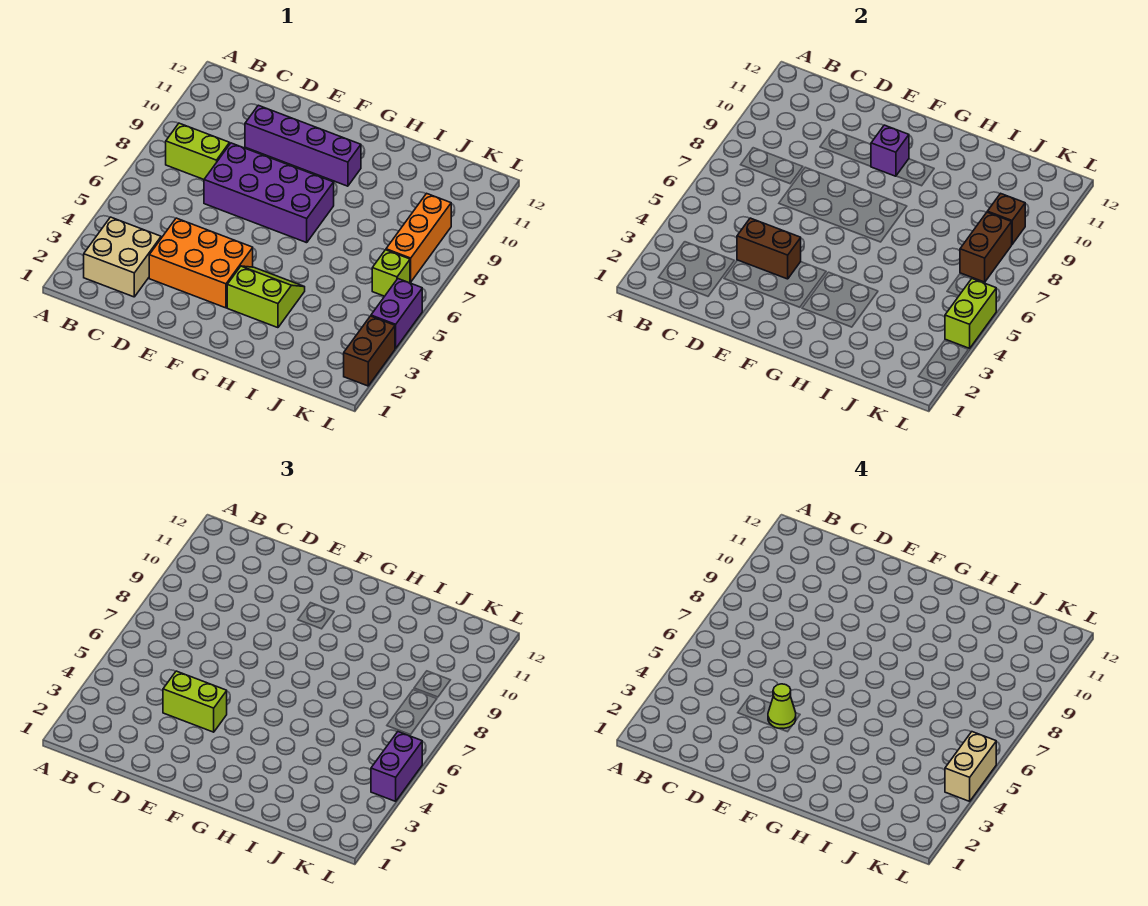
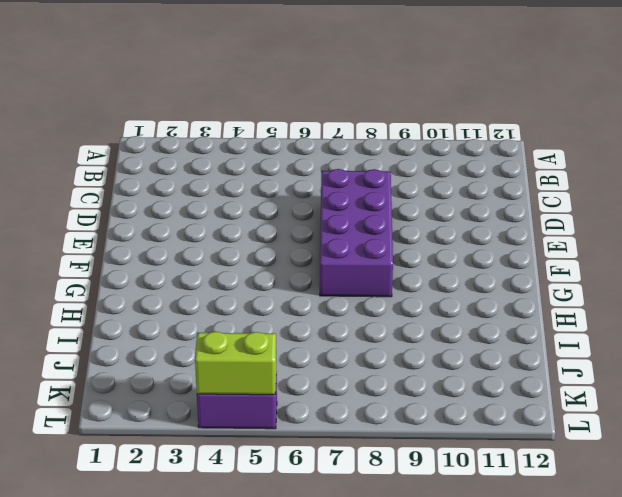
none -> tan 2x2 brick [84,217,161,297]
none -> lime 1x2 brick [166,123,230,179]
none -> orange 2x3 brick [149,218,253,308]

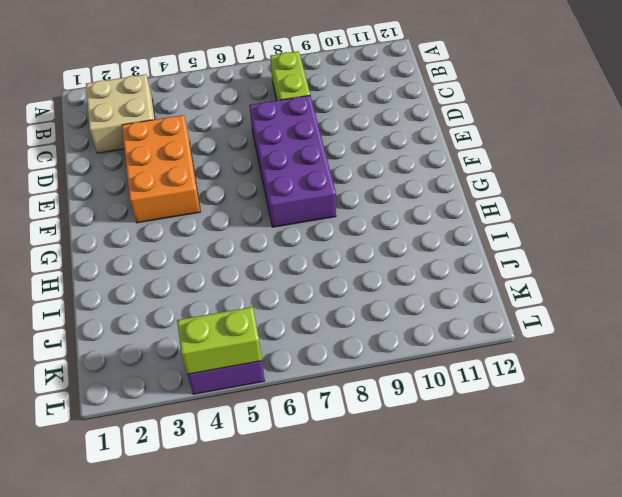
none -> purple 1x4 brick [245,105,361,186]
none -> lime 2x2 slope [227,266,305,328]
none -> lime 1x1 brick [372,250,410,296]

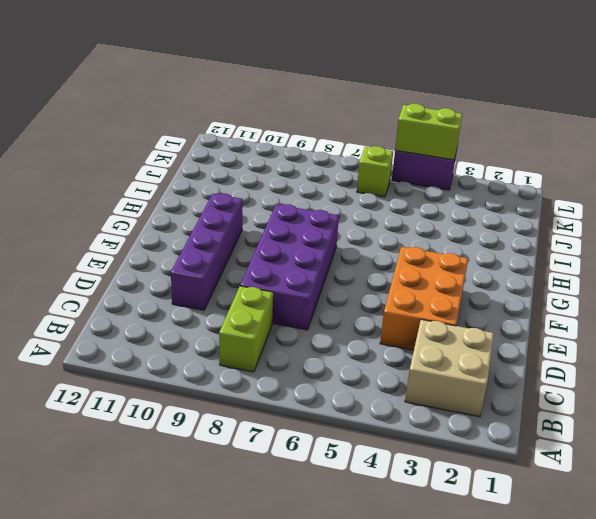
none -> lime 2x2 slope [227,266,305,328]
none -> orange 1x3 brick [386,193,451,282]
none -> brown 1x2 brick [344,316,395,386]

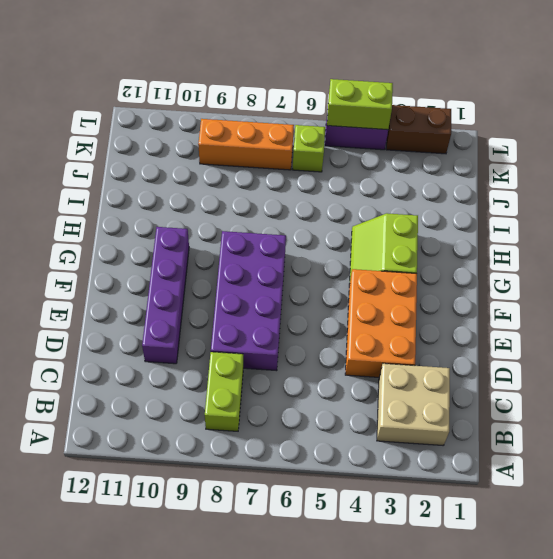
none -> brown 1x2 brick [737,218,801,279]
none -> purple 1x1 brick [871,125,909,176]
none -> brown 1x2 brick [960,212,1012,282]

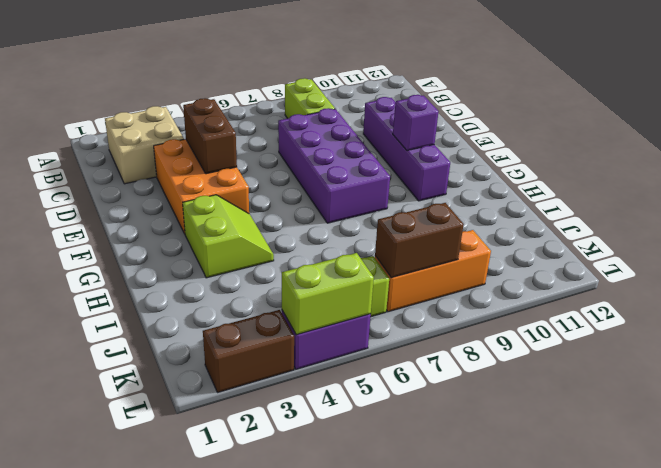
none -> brown 1x1 brick [987,193,1025,244]
none -> lime 1x2 brick [163,671,227,732]
none -> purple 1x2 brick [371,732,422,801]

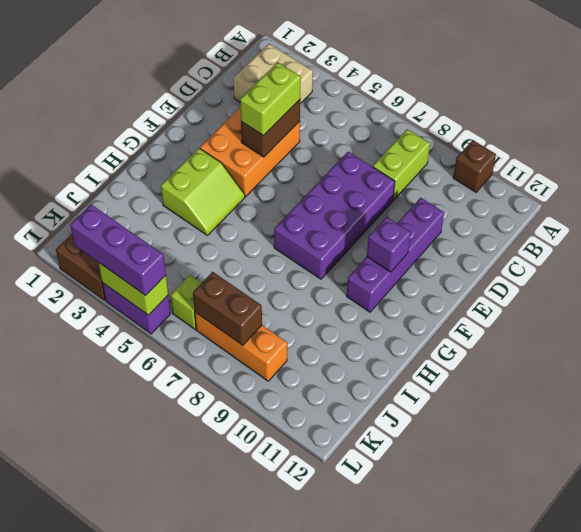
brown 1x1 brick [453,140,496,192] -> brown 1x1 brick moved to [987,193,1025,244]
purple 1x3 brick [70,205,166,296] -> purple 1x2 brick [371,732,422,801]
none -> lime 1x1 cone [768,684,796,729]
none -> tan 1x2 brick [945,732,996,801]

